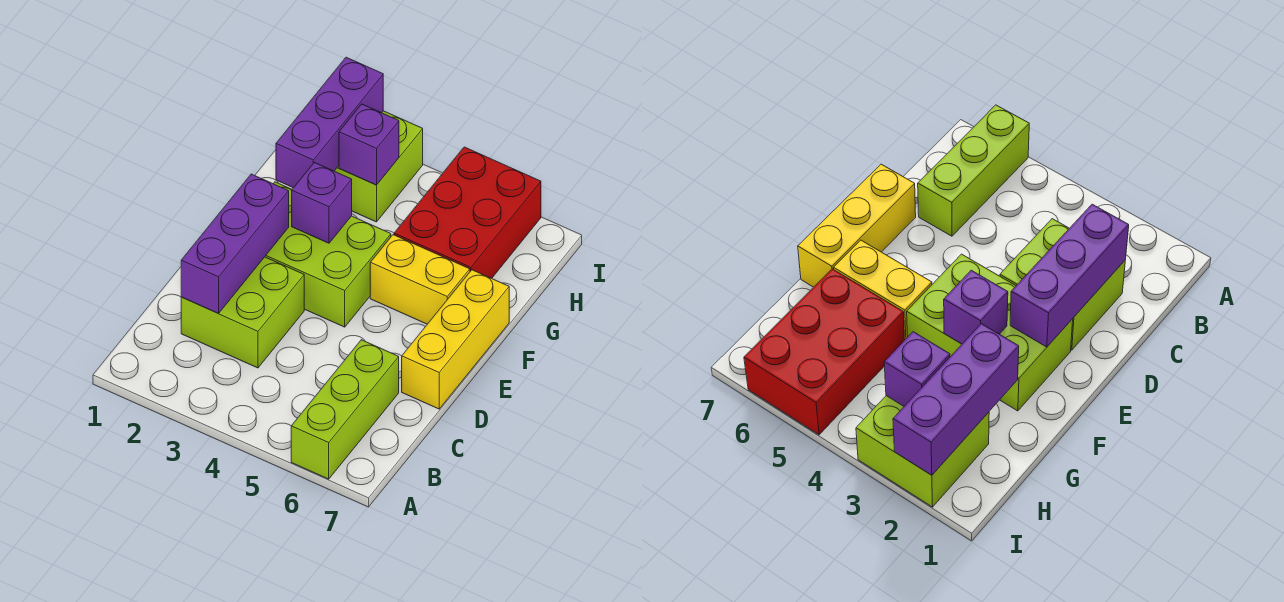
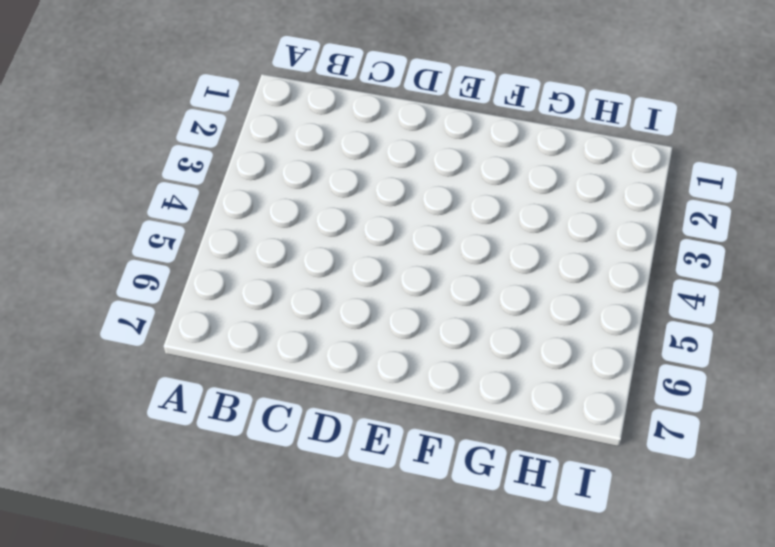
none -> lime 1x3 brick [291,340,399,479]
none -> lime 2x2 brick [181,257,304,368]

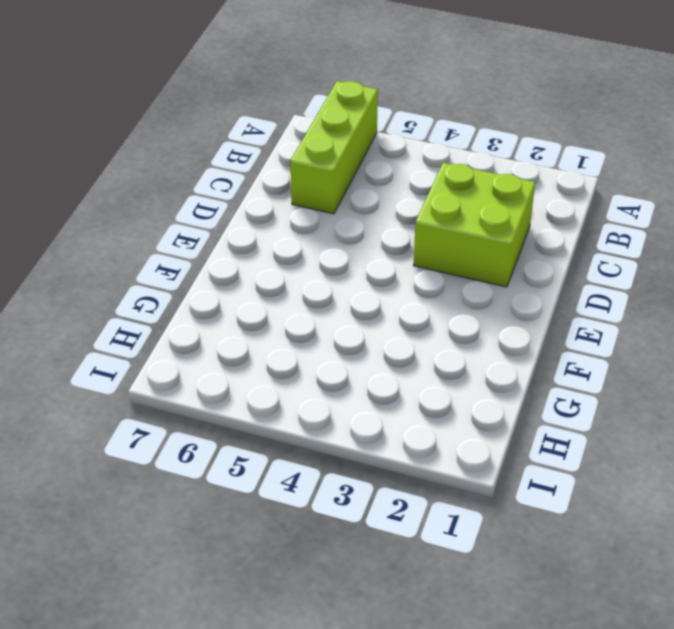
none -> yellow 1x3 brick [402,270,509,409]
none -> lime 2x3 brick [265,182,391,327]

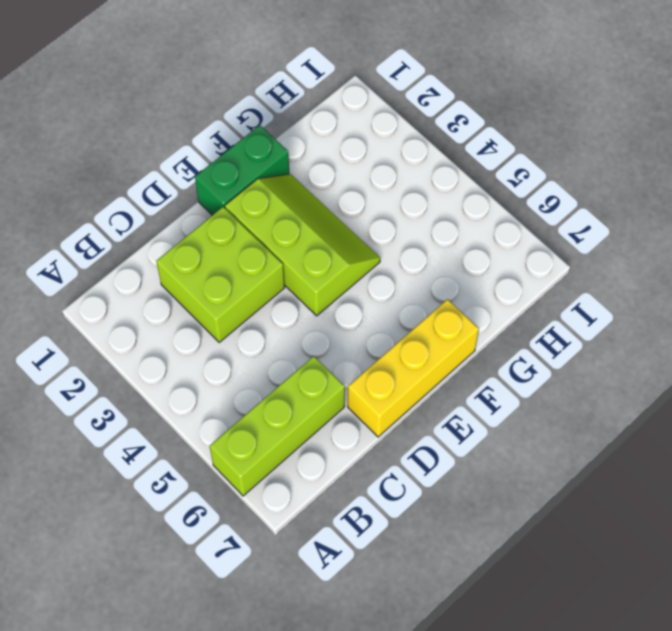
green 1x2 brick [195,125,289,215] -> none
lime 2x3 slope [225,174,380,316] -> lime 2x3 brick [265,182,391,327]
none -> yellow 1x2 brick [370,235,470,324]
none -> red 2x3 brick [394,147,541,278]

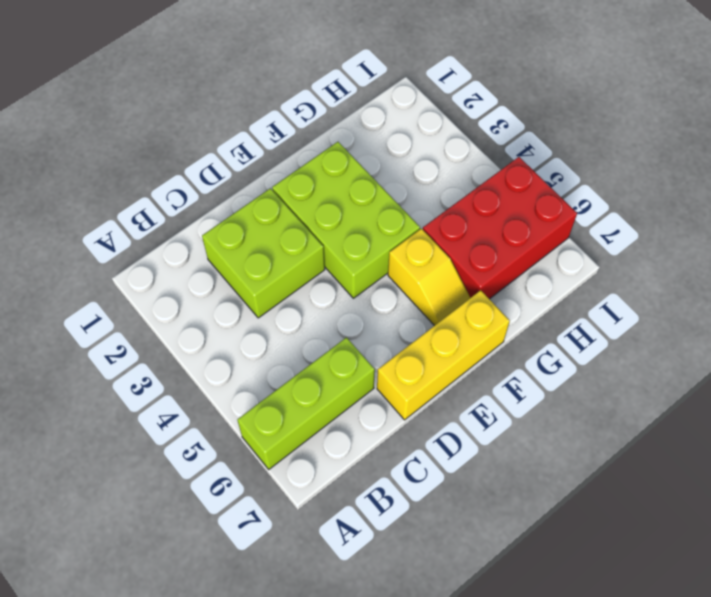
yellow 1x2 slope [388,229,470,326] -> yellow 1x2 brick [370,235,470,324]
none -> lime 2x2 brick [335,111,423,222]
none -> purple 1x3 brick [181,174,289,313]

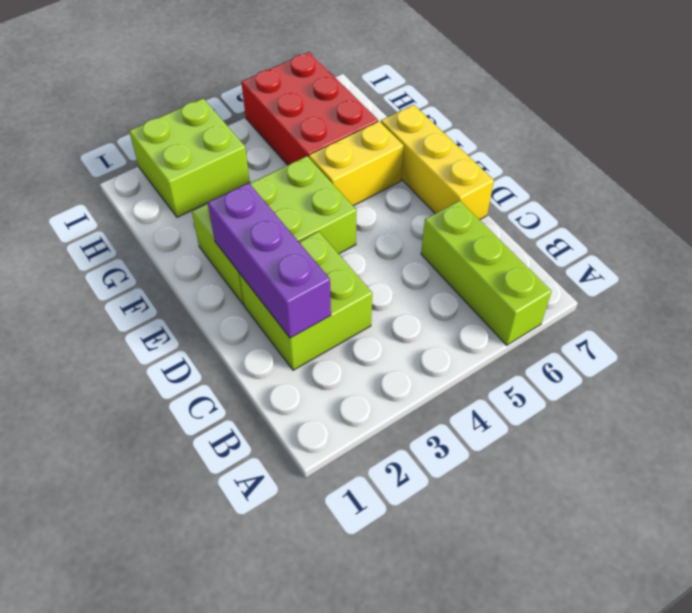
none -> purple 1x1 brick [292,162,352,243]
none -> purple 1x3 brick [276,57,383,188]

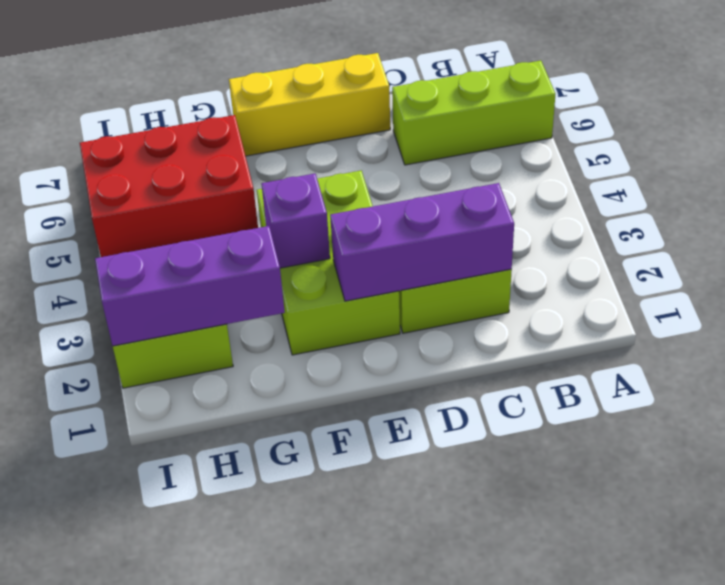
none -> yellow 1x2 brick [370,235,470,324]
none -> purple 1x1 brick [339,104,399,185]

